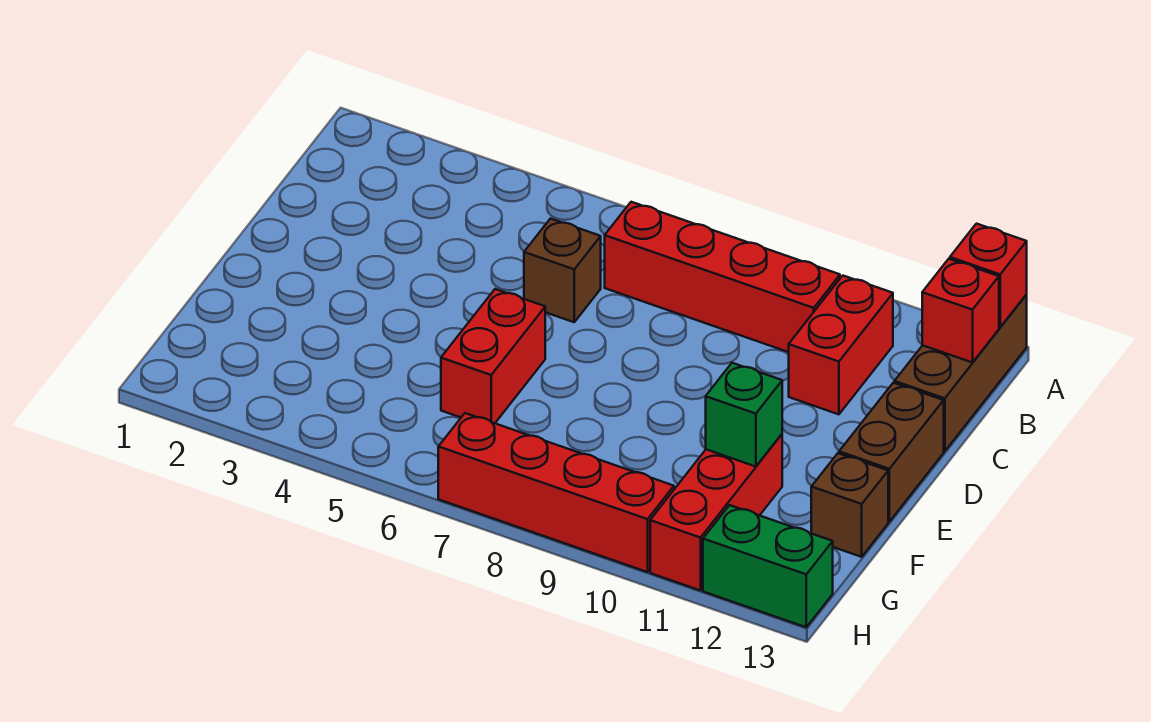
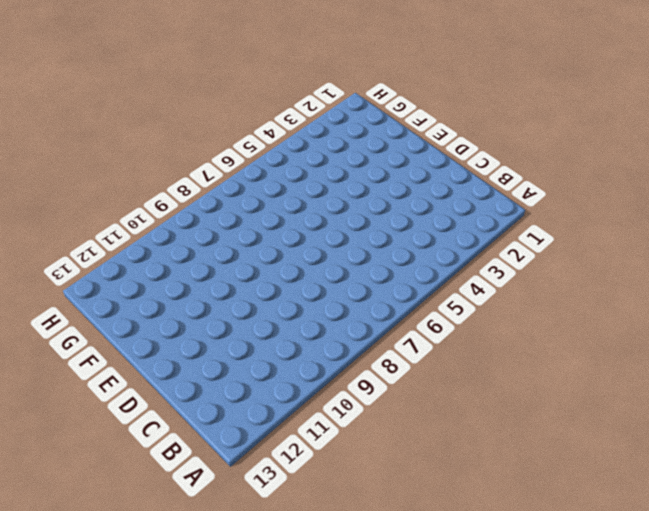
none -> brown 1x3 brick [894,295,1027,451]
none -> red 1x4 brick [605,202,840,352]
none -> red 1x2 brick [789,276,893,414]

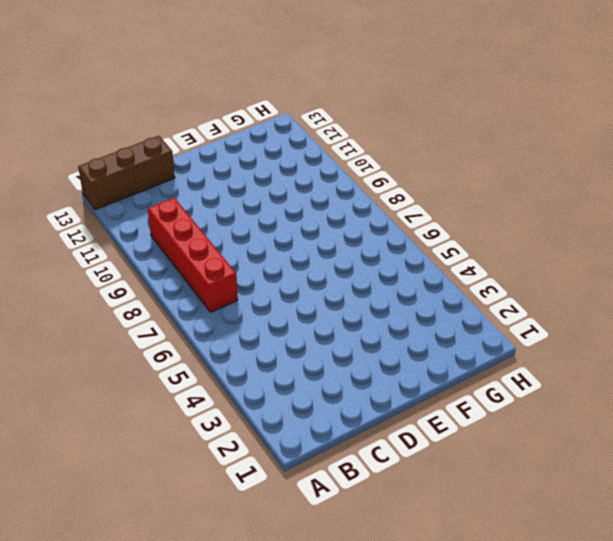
none -> red 1x2 brick [789,276,893,414]
none -> brown 1x1 brick [524,219,601,322]
none -> brown 1x2 brick [839,383,944,522]

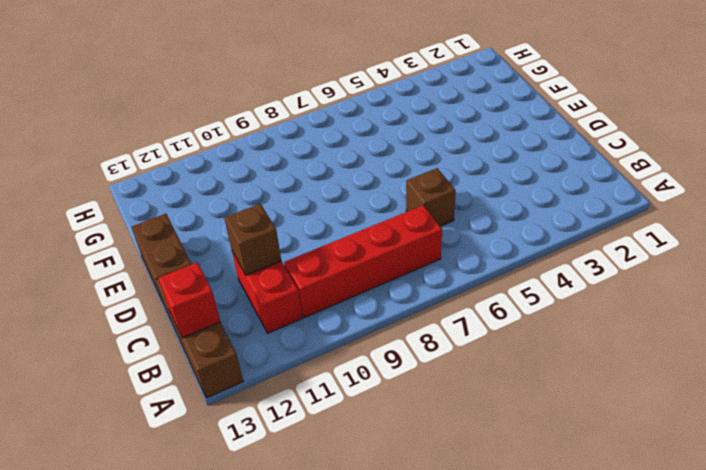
brown 1x1 brick [224,204,281,275] -> brown 1x1 brick moved to [811,453,888,557]
none -> red 1x2 brick [441,289,545,423]
none -> red 1x3 brick [650,434,782,591]
none -> red 1x4 brick [438,413,674,572]

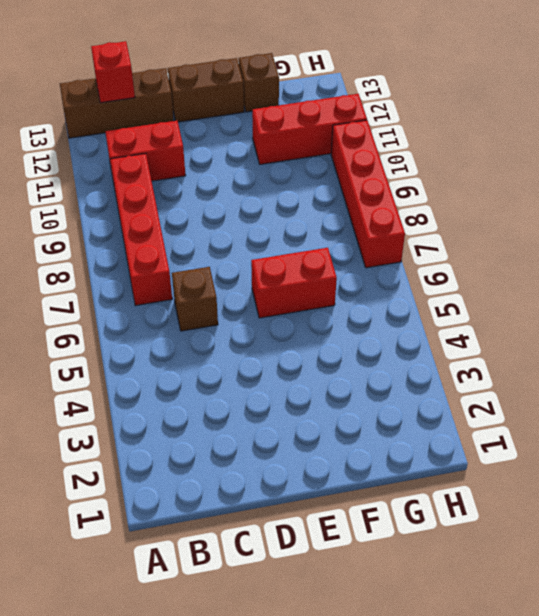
none -> green 1x2 brick [703,505,833,627]
none -> red 1x1 brick [950,224,1027,327]
none -> green 1x1 brick [706,363,782,467]

